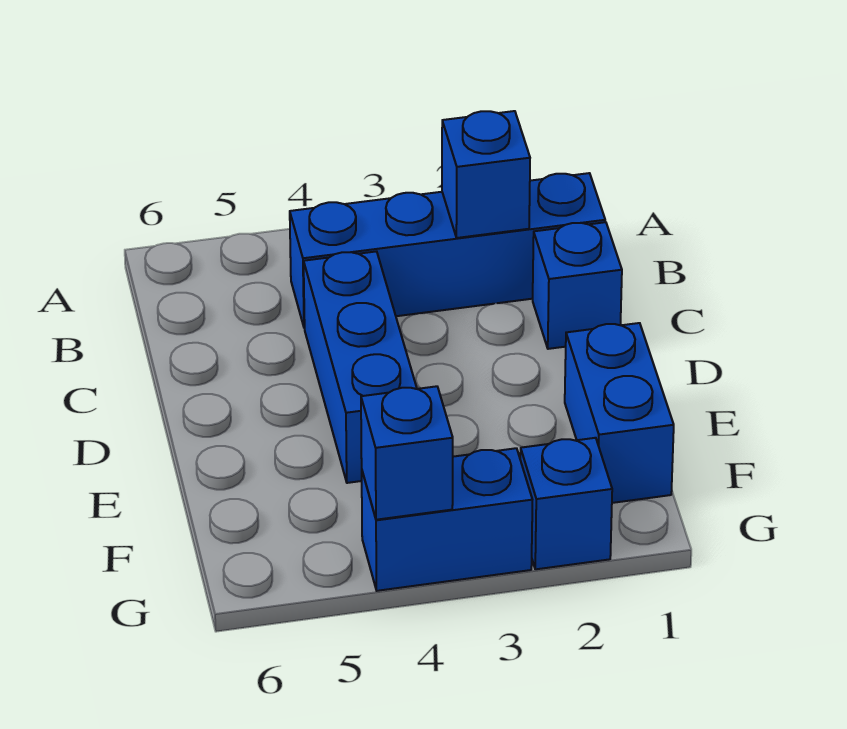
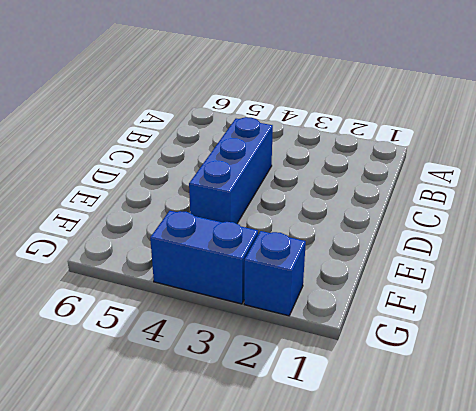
none -> blue 1x4 brick [290,173,605,328]
none -> blue 1x1 brick [533,222,622,349]

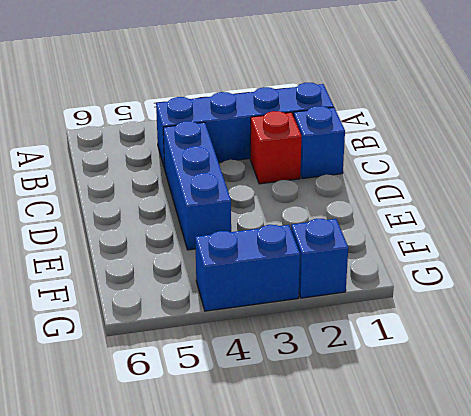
red 1x1 brick [250,111,302,184] -> none
none -> blue 1x2 brick [565,323,674,503]
none -> blue 1x1 brick [442,111,530,238]

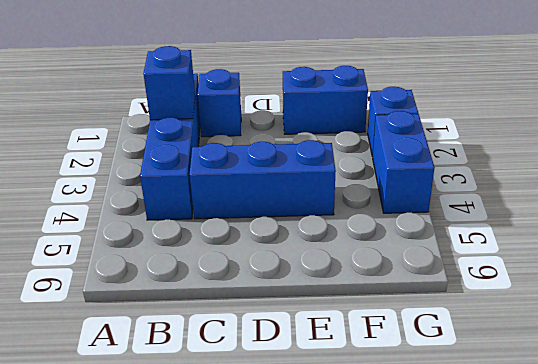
none -> blue 1x1 brick [361,386,453,520]

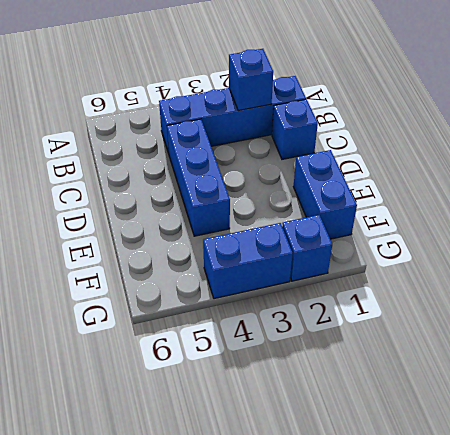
none -> blue 1x1 brick [361,386,453,520]

